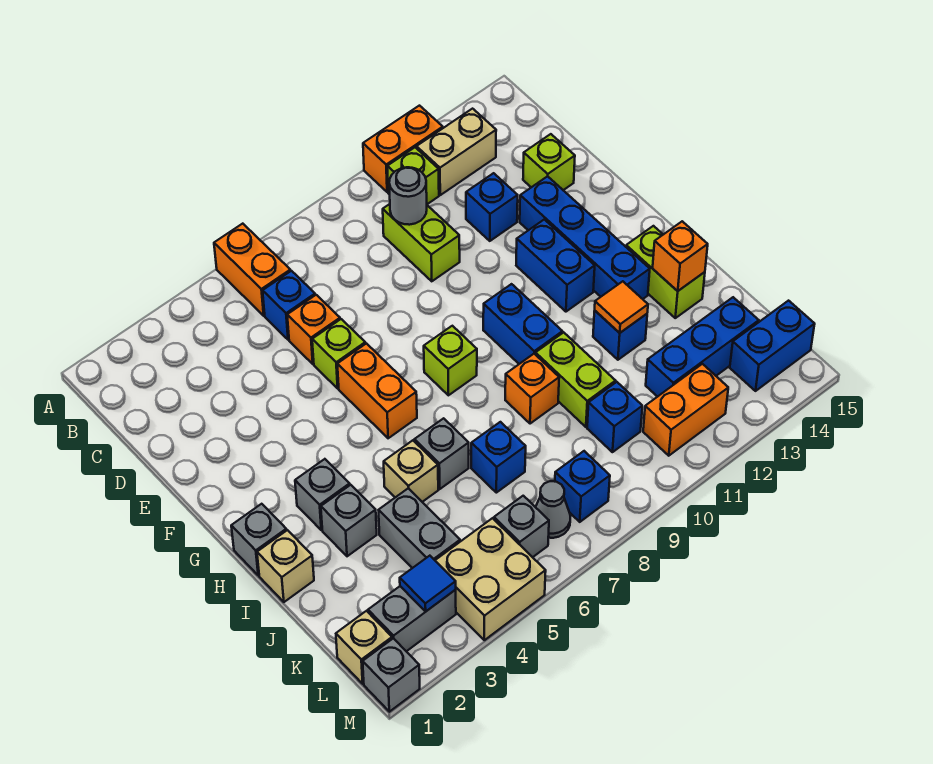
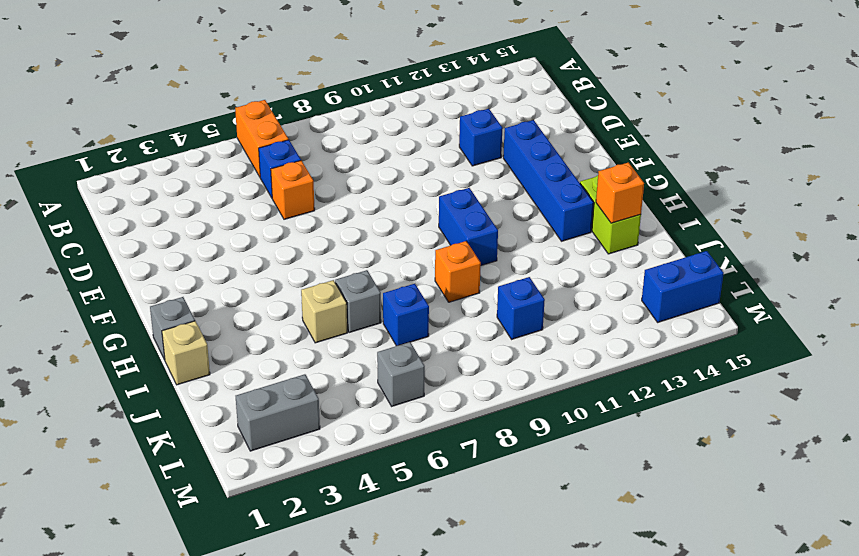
none -> orange 1x2 brick [363,106,443,192]
none -> lime 1x1 brick [387,147,439,204]
none -> tan 1x2 brick [417,109,496,195]
none -> lime 1x2 brick [383,204,460,281]

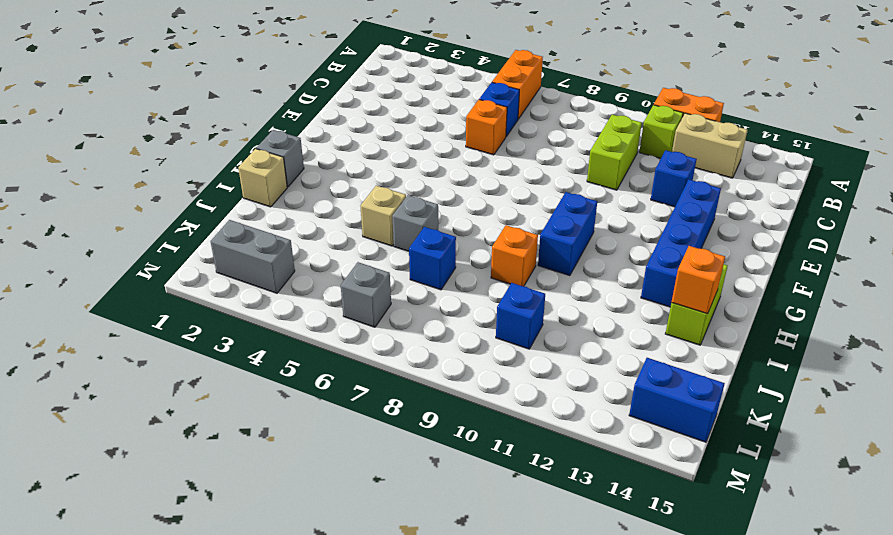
none -> lime 1x1 brick [523,134,575,190]
none -> lime 1x1 brick [312,319,365,388]
none -> orange 1x2 brick [337,343,417,438]
none -> blue 1x2 brick [516,219,595,312]

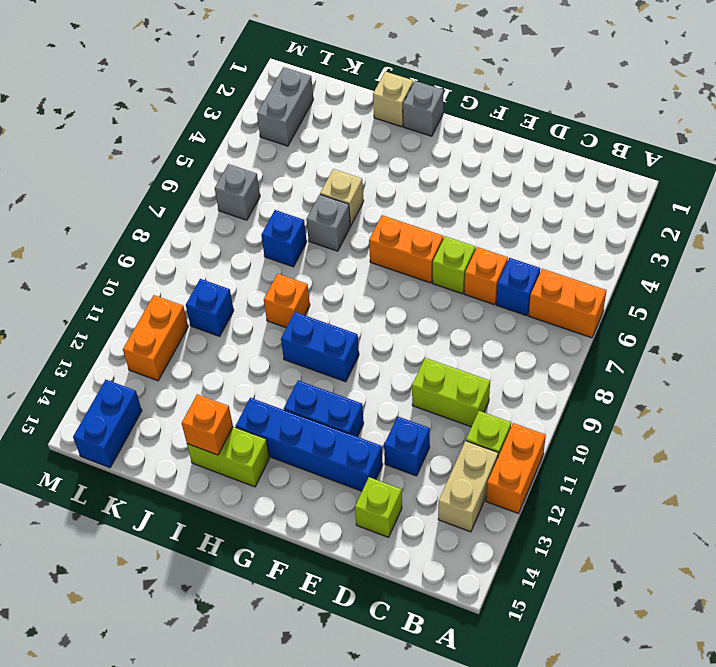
none -> lime 1x1 brick [424,326,477,395]
none -> grey 1x1 brick [295,459,350,530]
none -> grey 1x1 brick [321,485,377,556]
none -> lime 1x2 brick [535,332,616,427]

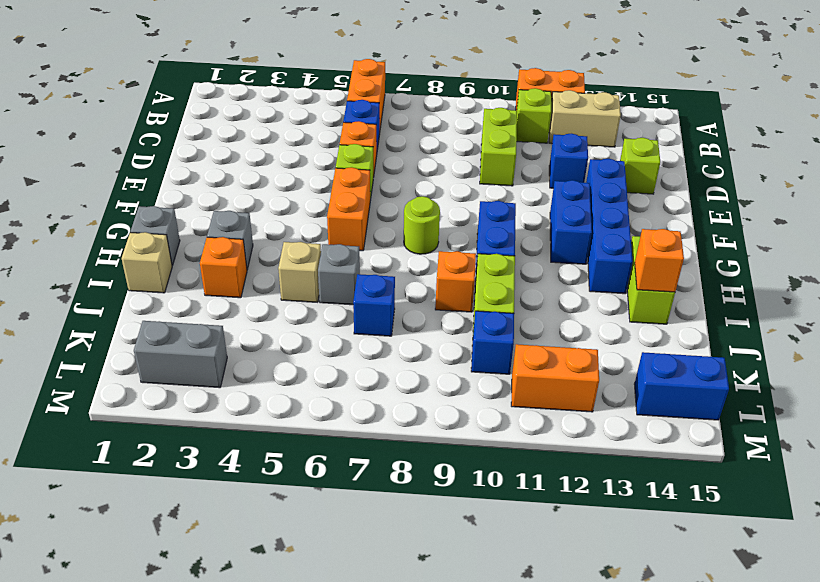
lime 1x1 round brick [404,196,440,254] -> lime 1x1 brick [424,326,477,395]
orange 1x1 brick [200,237,247,298] -> grey 1x1 brick [321,485,377,556]
none -> blue 1x1 brick [593,311,647,360]
none -> grey 1x2 brick [379,488,460,568]
none -> blue 1x3 brick [646,297,759,397]
none -> tan 1x1 brick [336,611,392,684]

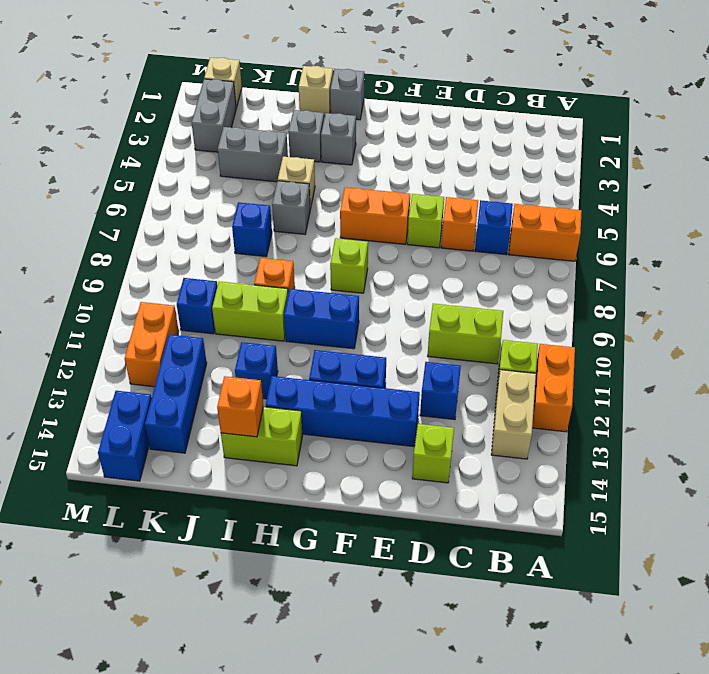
none -> tan 2x2 brick [435,518,546,640]
none -> grey 1x1 brick [494,496,549,557]
none -> grey 1x1 cone [536,481,570,538]
none -> blue 1x1 brick [555,451,610,522]

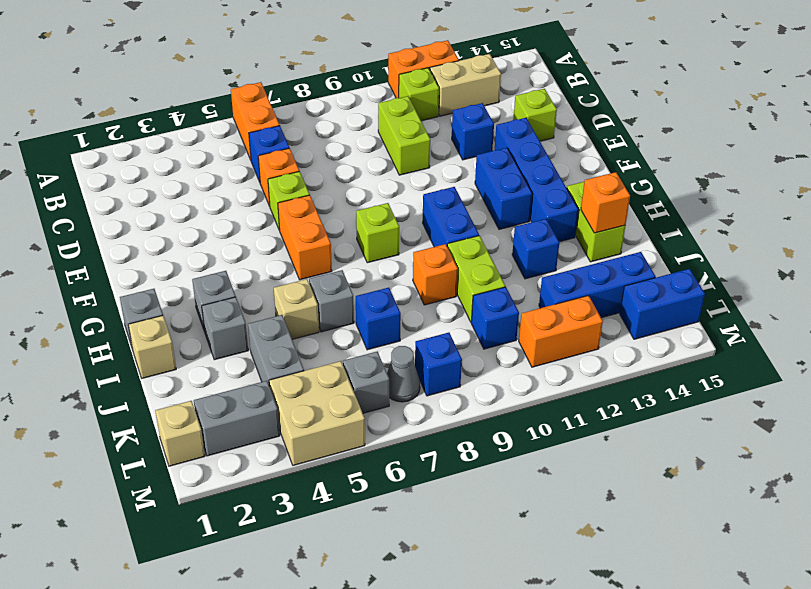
none -> grey 1x1 brick [363,638,420,712]
none -> grey 1x1 round brick [389,167,427,225]
none -> orange 1x1 tile [595,281,648,333]
none -> blue 1x1 tile [400,556,456,611]

